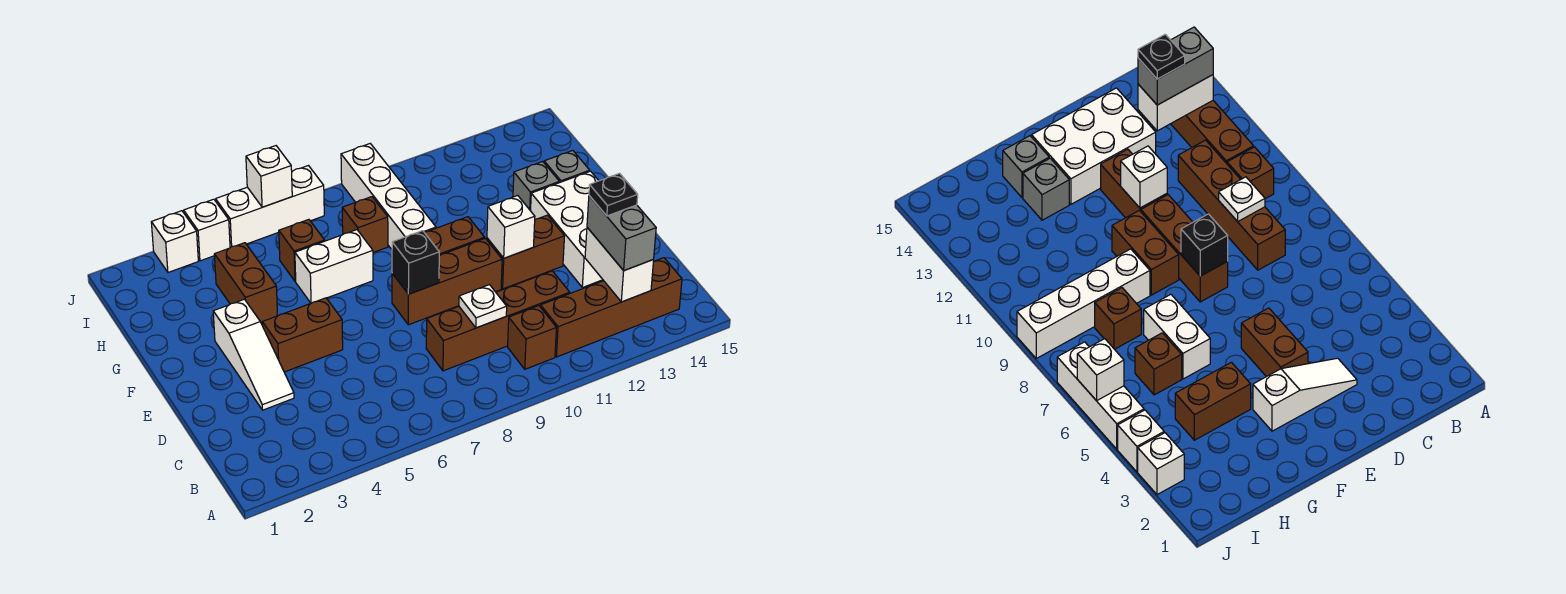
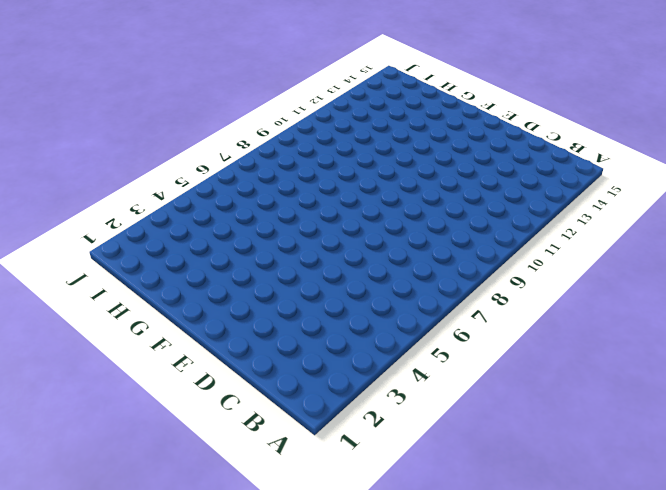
none -> brown 1x1 brick [508,306,556,369]
none -> brown 1x4 brick [540,258,682,357]
none -> brown 1x4 brick [426,271,570,371]

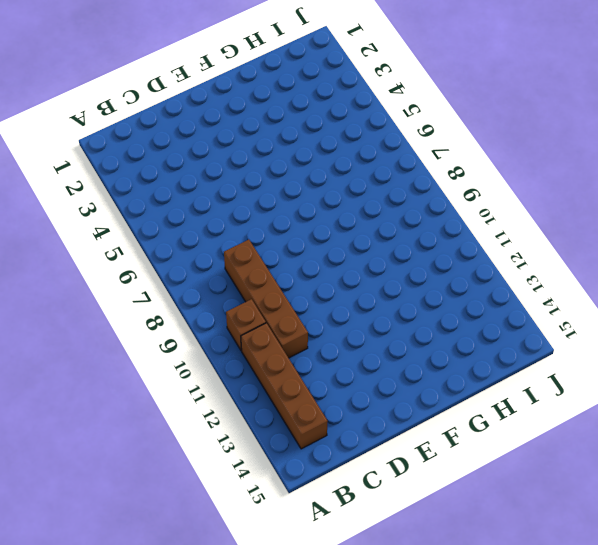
none -> white 1x3 slope [213,299,294,410]
none -> white 2x3 brick [531,171,603,287]
none -> brown 1x2 brick [262,298,343,372]

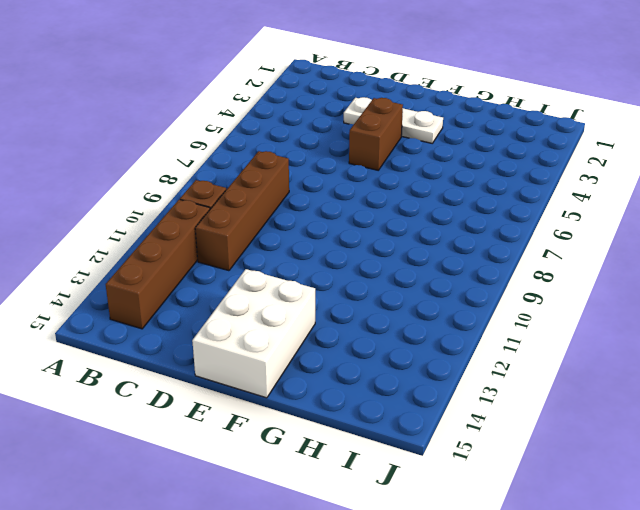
white 1x3 plate [344,97,443,143] -> white 1x3 slope [213,299,294,410]
white 2x3 brick [192,269,315,398] -> white 2x3 brick turned to [531,171,603,287]
none -> brown 1x3 brick [392,238,502,325]
none -> brown 1x2 brick [487,215,564,289]
none -> brown 1x2 brick [424,217,485,255]

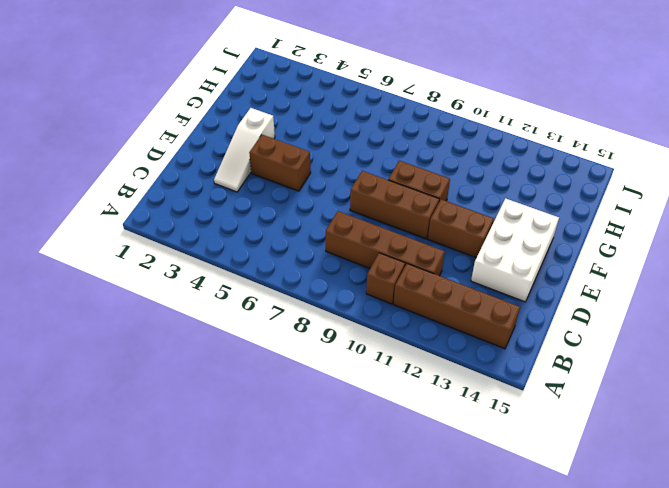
none -> brown 1x2 brick [214,243,278,322]
none -> white 1x2 brick [295,230,373,303]
none -> white 1x4 brick [341,144,436,249]

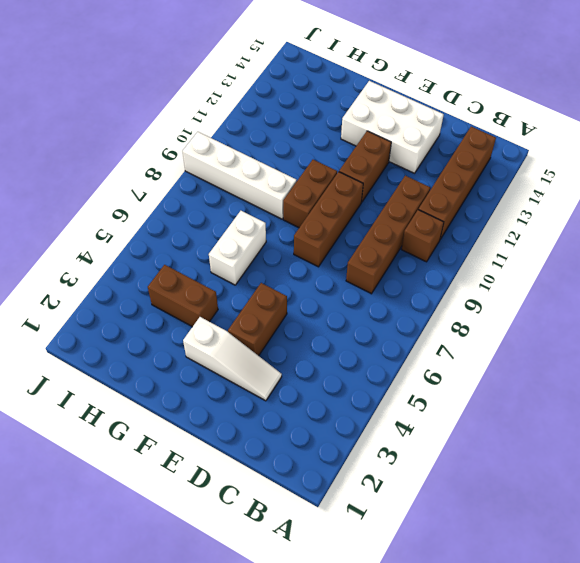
none -> grey 1x1 brick [513,162,559,211]
none -> grey 1x1 brick [544,151,590,183]
none -> brown 1x1 brick [279,220,325,281]

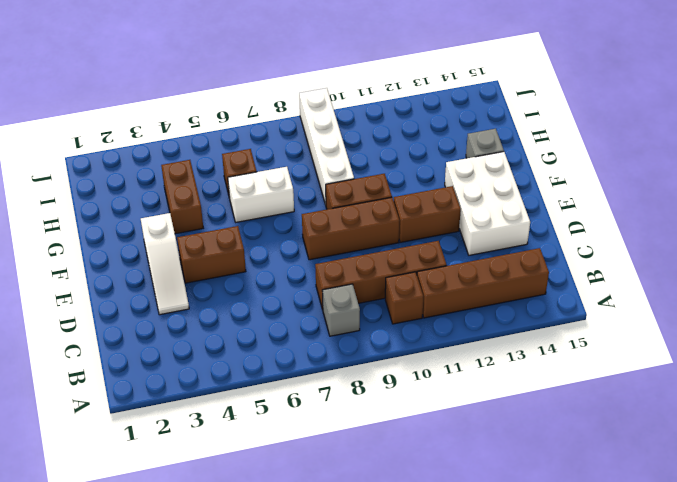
grey 1x1 brick [322,284,360,336] -> grey 1x1 brick moved to [513,162,559,211]
none -> brown 1x1 brick [342,197,388,253]
none -> white 1x1 brick [151,211,198,272]
none -> white 1x1 brick [184,199,230,261]

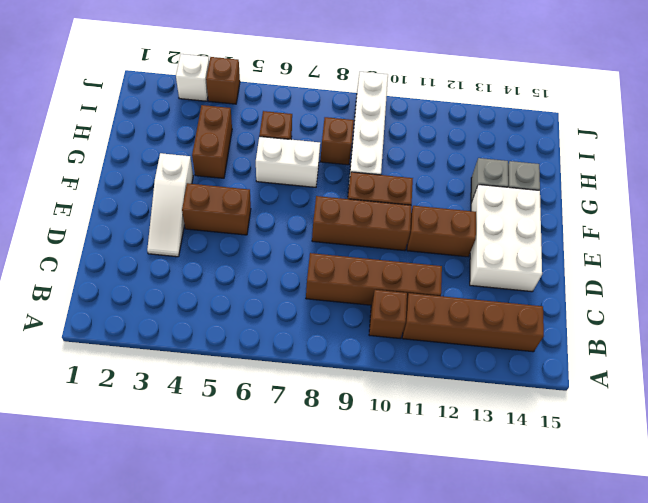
brown 1x1 brick [206,57,240,104] -> white 1x1 brick [184,199,230,261]
none -> white 1x3 brick [216,166,324,248]
none -> white 1x2 brick [585,227,654,302]
none -> white 1x1 plate [459,285,507,328]

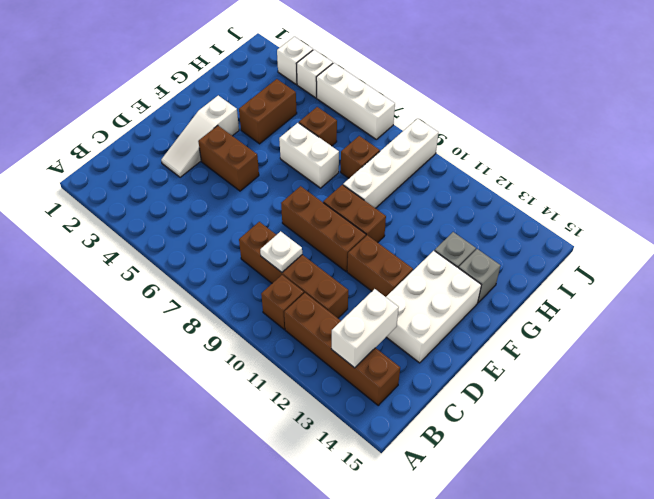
none -> black 1x1 brick [392,231,440,294]
none -> white 1x1 brick [487,196,535,258]
none -> white 1x1 brick [246,146,292,207]

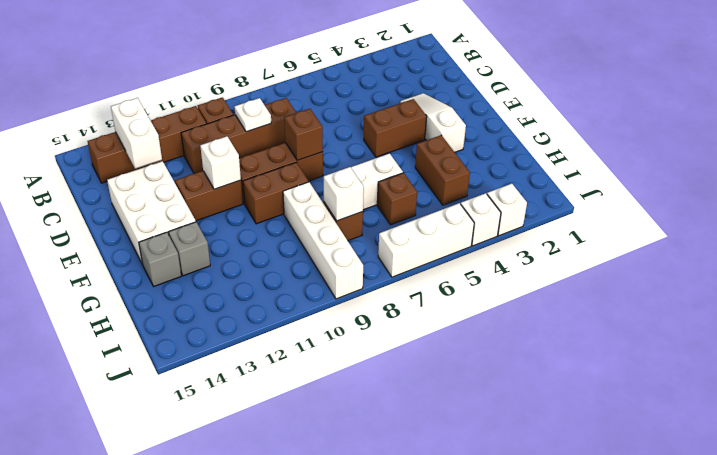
brown 1x1 brick [284,109,323,160] -> black 1x1 brick [392,231,440,294]
white 1x1 brick [324,167,364,221] -> white 1x1 brick moved to [246,146,292,207]
none -> grey 1x2 brick [587,196,656,271]
none -> black 1x1 plate [589,173,638,216]

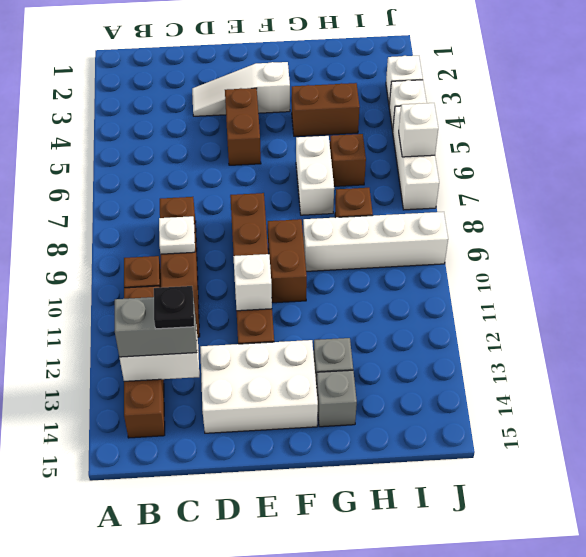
none -> black 1x1 brick [392,231,440,294]

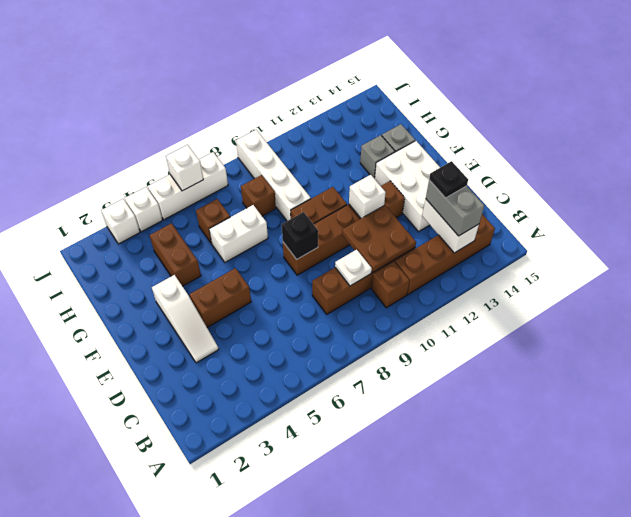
brown 2x2 plate [342,205,416,273] -> none

